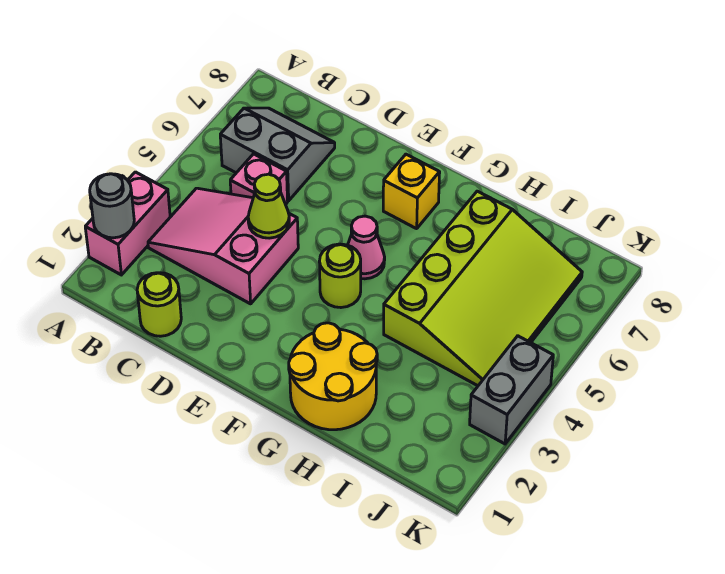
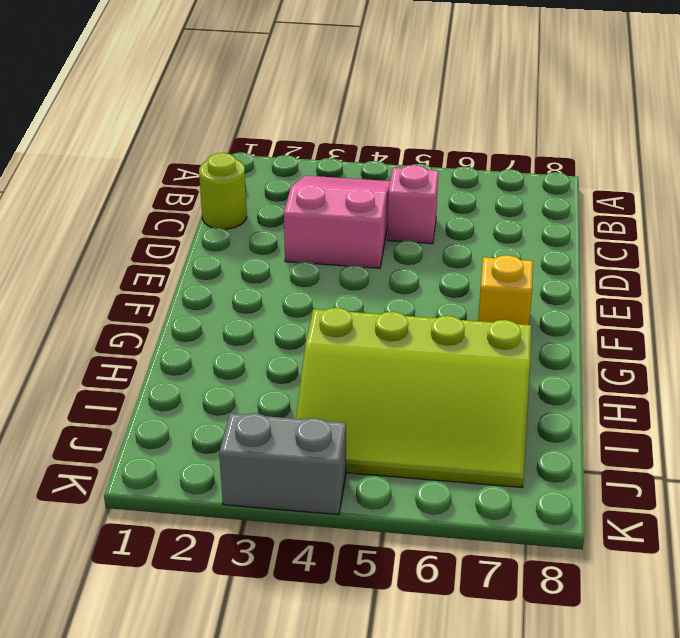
none -> pink 1x2 brick [85,172,170,275]
none -> grey 2x2 slope [220,108,335,201]
none -> lime 1x1 round brick [319,244,361,308]

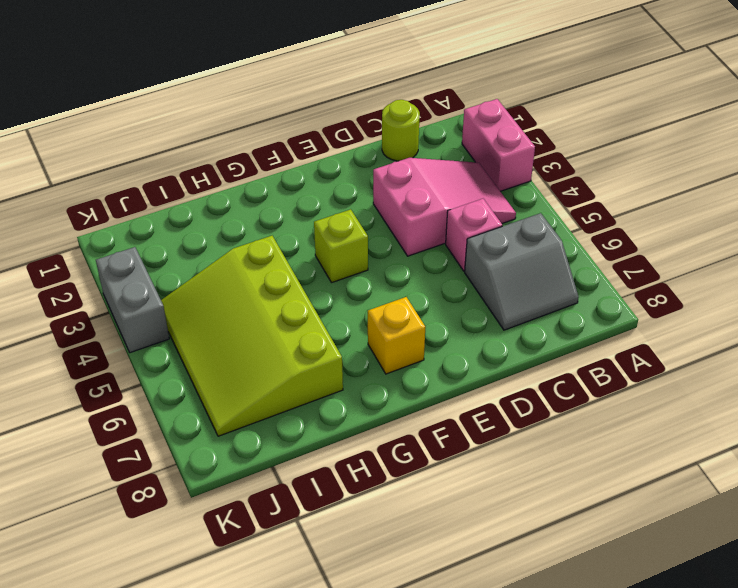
lime 1x1 brick [314,209,368,283] -> lime 1x1 round brick [319,244,361,308]
none -> pink 1x1 cone [348,216,385,279]
none -> yellow 2x2 round brick [289,323,377,430]
none -> grey 1x1 round brick [90,174,134,238]

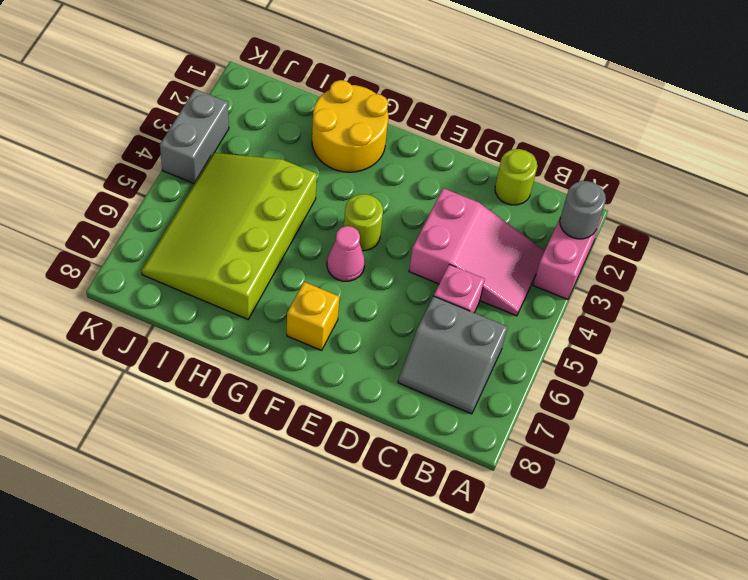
none -> lime 1x1 cone [248,174,289,238]

